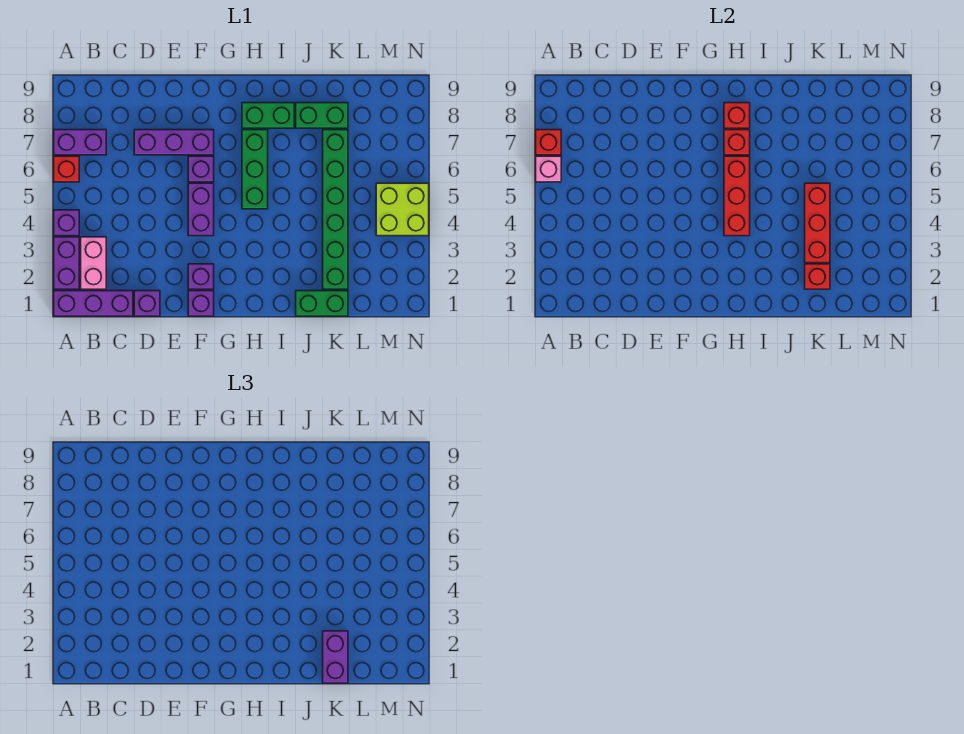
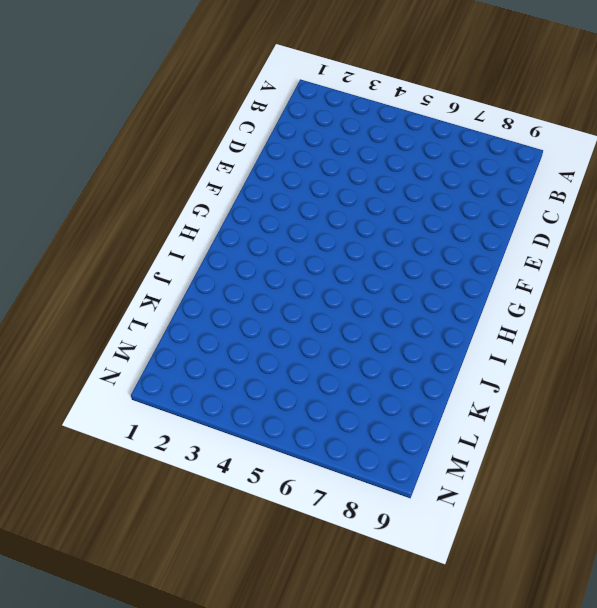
none -> purple 1x3 brick [54,291,133,316]
none -> purple 1x2 brick [54,237,79,289]
none -> purple 1x1 brick [54,210,79,236]

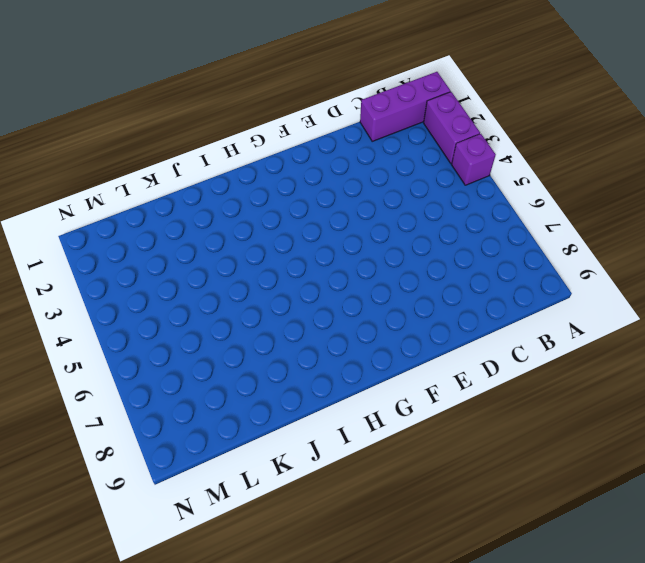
none -> red 1x1 brick [54,156,79,182]
none -> purple 1x2 brick [54,130,106,155]
none -> pink 1x2 brick [81,237,106,289]

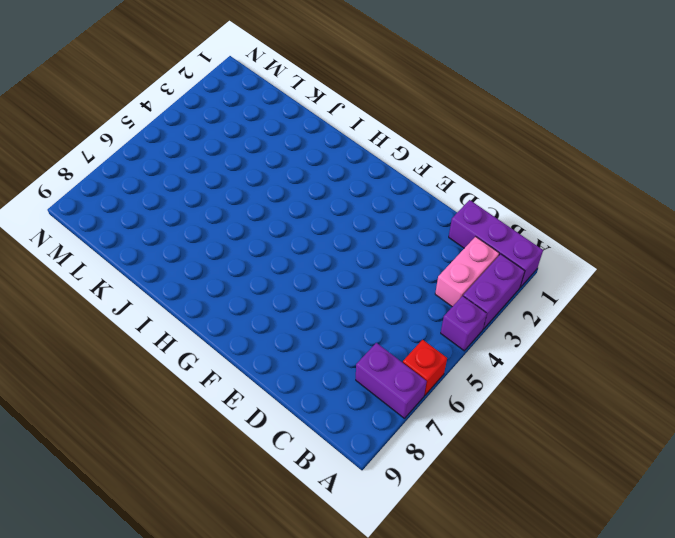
none -> purple 1x1 brick [134,291,160,316]
none -> purple 1x3 brick [134,130,214,155]
none -> purple 1x1 brick [188,291,214,316]

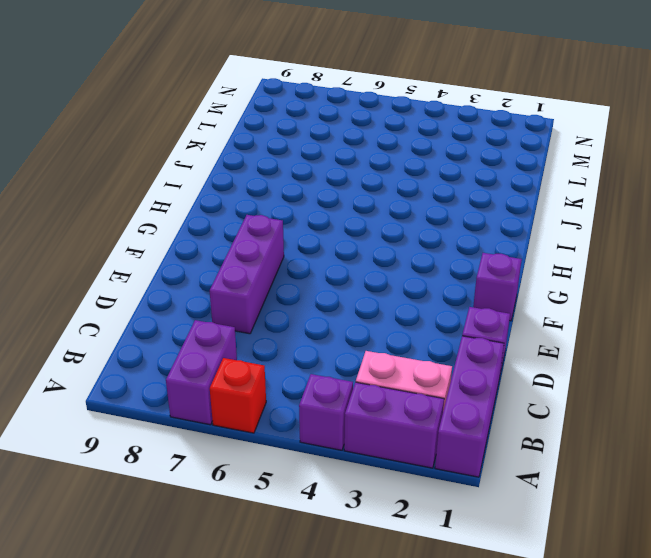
none -> purple 1x1 brick [188,264,214,289]
none -> purple 1x2 brick [188,183,214,236]
none -> purple 1x1 brick [188,156,214,182]

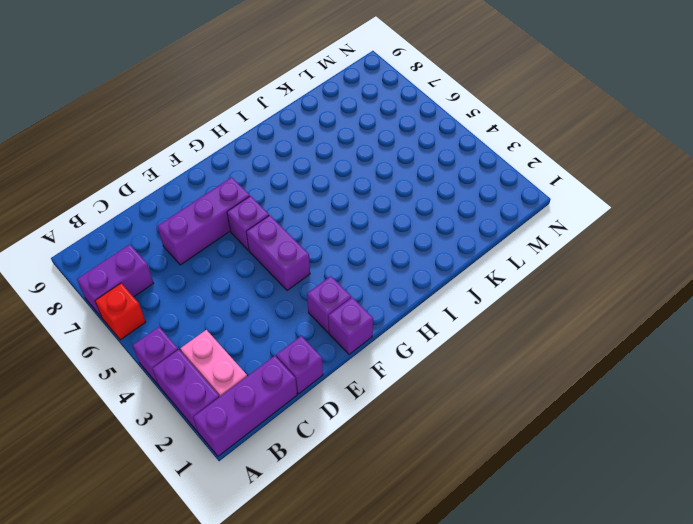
none -> green 1x3 brick [242,130,268,209]
none -> green 1x2 brick [242,103,294,128]
none -> green 1x2 brick [296,291,348,316]

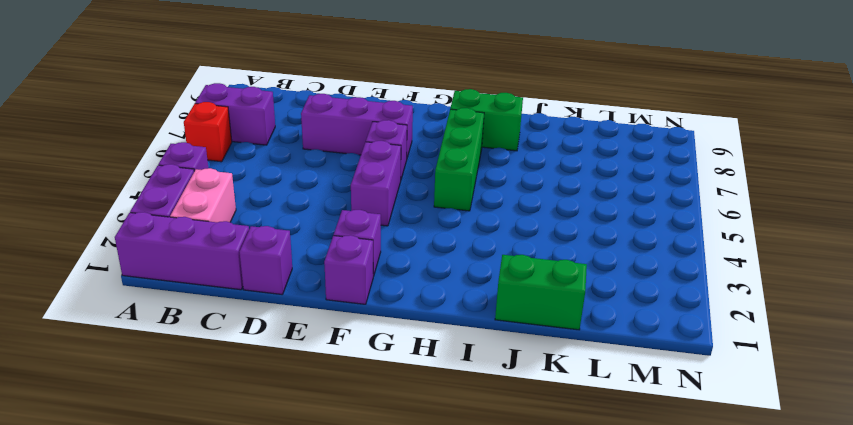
none -> green 1x2 brick [296,103,348,128]
none -> green 1x6 brick [323,130,348,289]
none -> lime 2x2 brick [376,183,429,236]

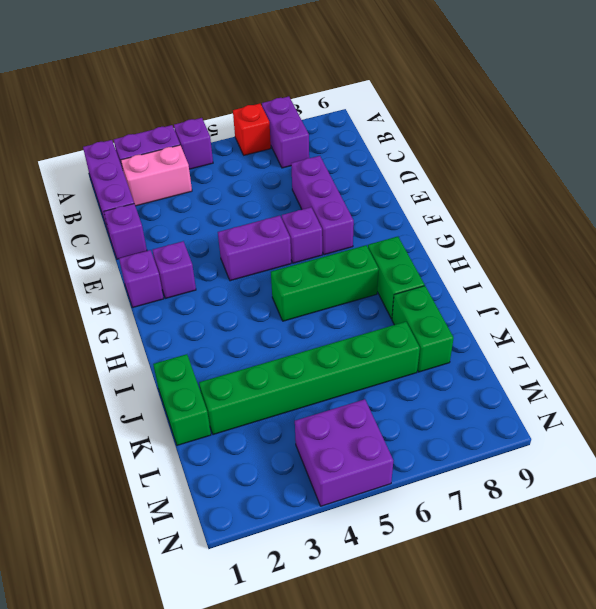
purple 2x2 brick [295,399,393,506] -> lime 2x2 brick [376,183,429,236]
none -> pink 1x1 brick [536,156,561,182]
none -> red 1x1 brick [536,130,561,155]
none -> red 1x3 brick [724,156,750,236]

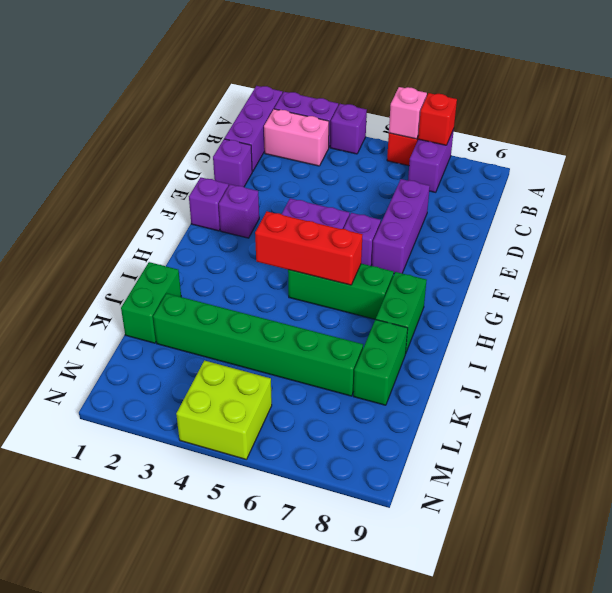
none -> red 1x1 brick [724,130,750,155]
none -> red 1x1 brick [724,103,750,128]
none -> red 1x1 brick [805,264,830,289]

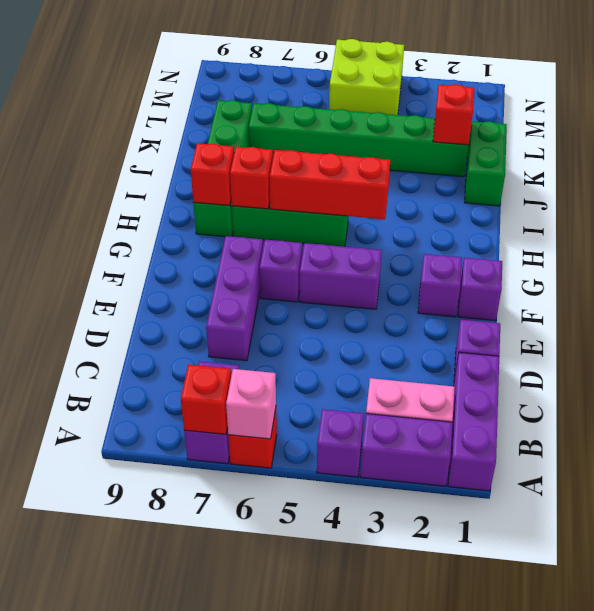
none -> red 1x3 brick [805,183,830,263]
none -> purple 1x2 brick [323,631,348,683]

